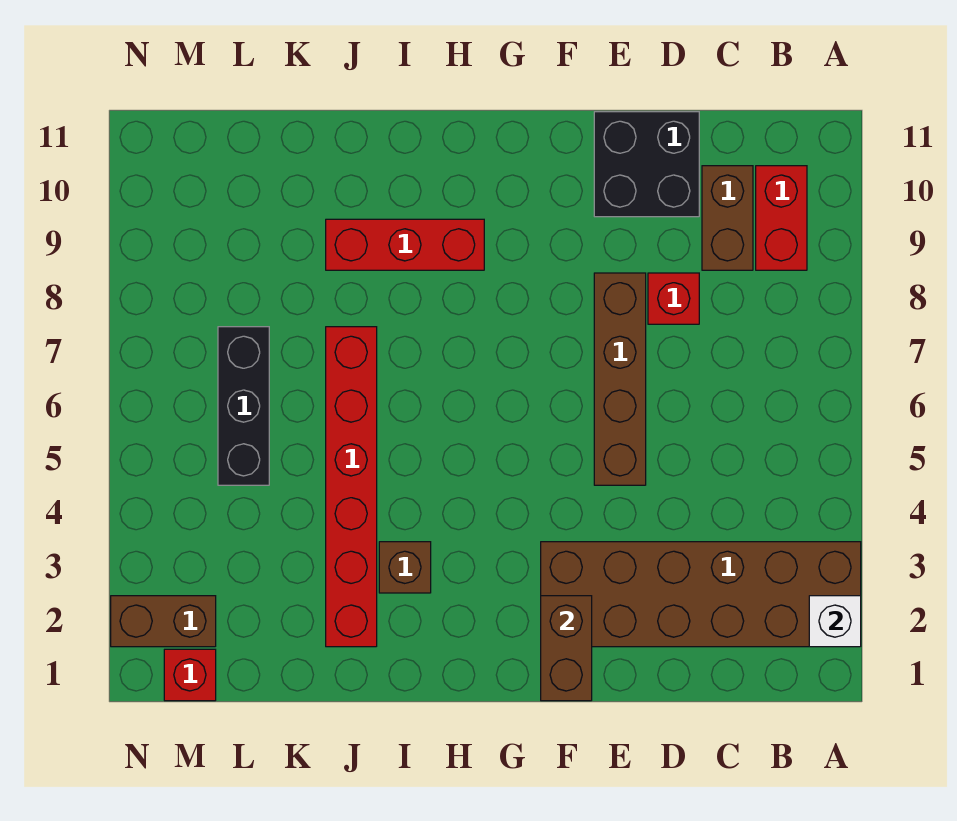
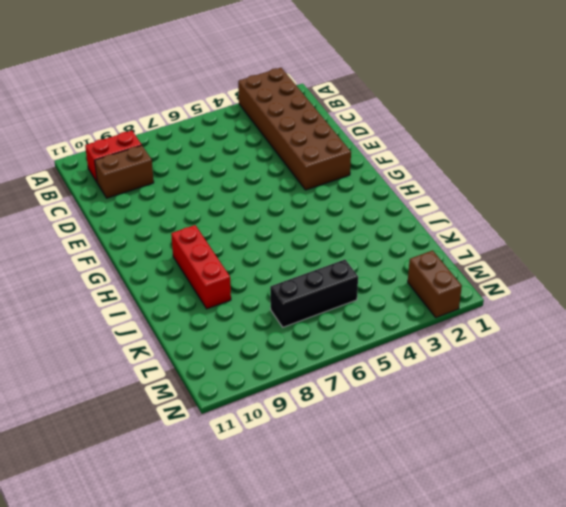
none -> red 1x1 brick [648,273,699,324]
none -> black 2x2 brick [594,112,699,217]
none -> brown 1x4 brick [594,273,646,485]

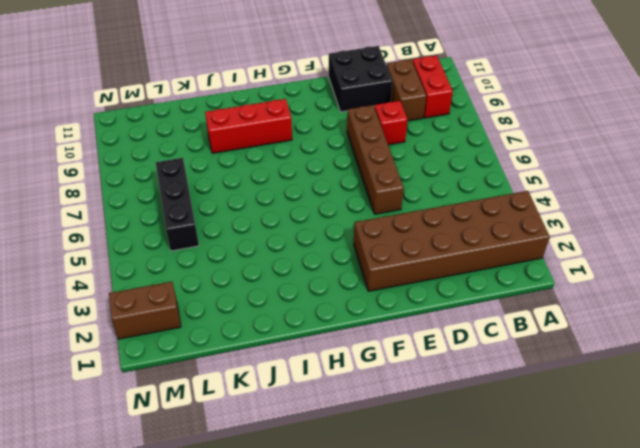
none -> brown 1x1 brick [379,542,431,593]
none -> red 1x6 brick [326,327,377,647]
none -> red 1x1 brick [164,649,216,701]

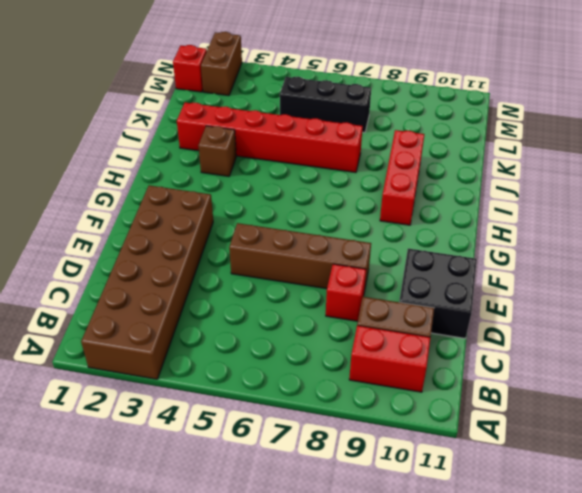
none -> white 1x1 brick [809,596,861,647]
none -> brown 1x2 brick [541,596,592,701]

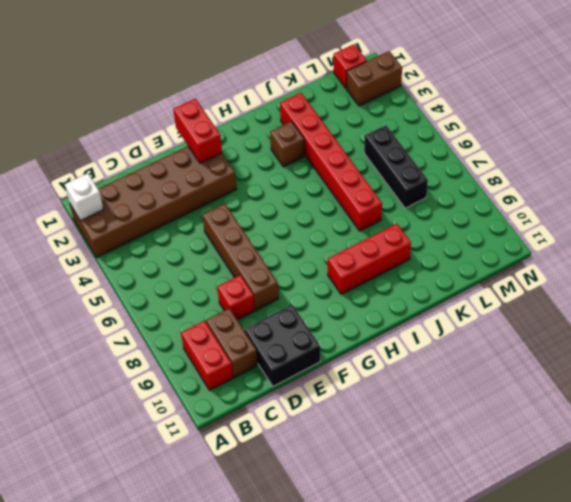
red 1x2 brick [173,99,222,163] -> brown 1x2 brick [541,596,592,701]

